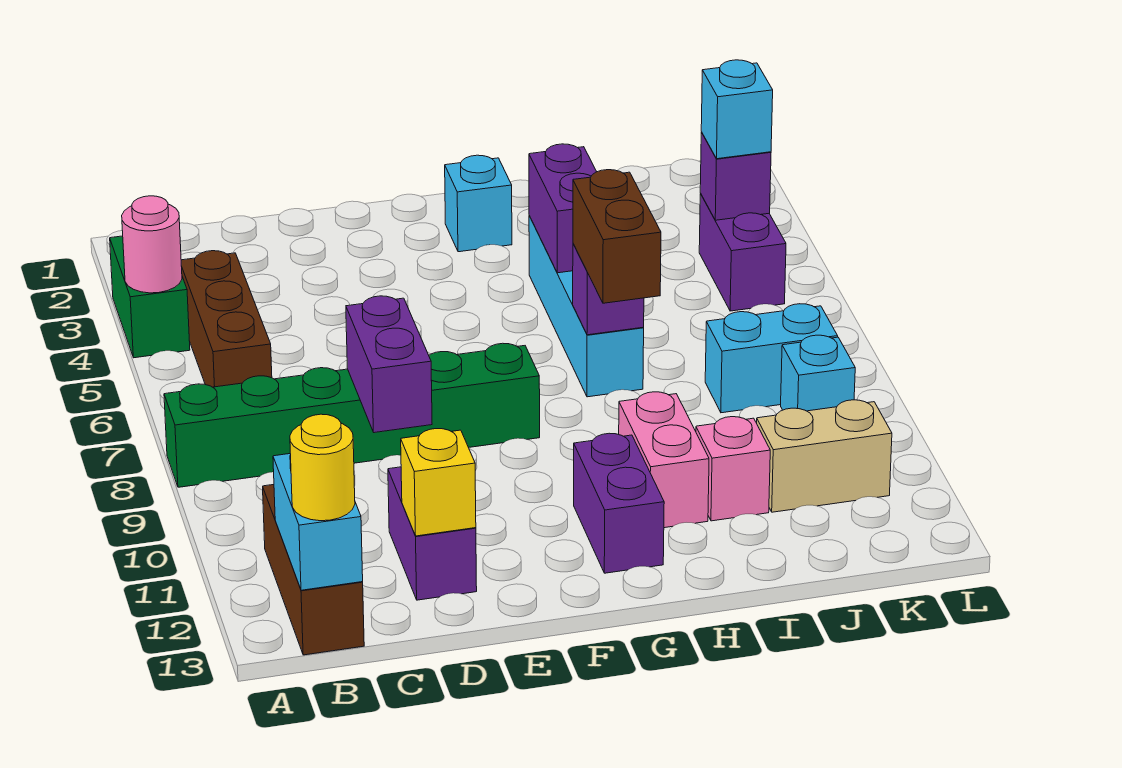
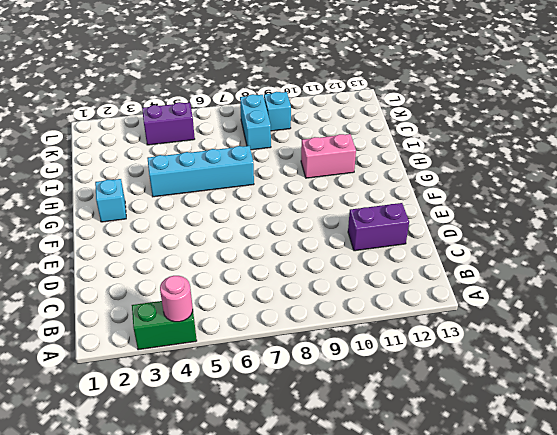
none -> green 1x6 brick [164,343,540,487]
none -> brown 1x3 brick [181,251,272,387]
none -> brown 1x3 brick [263,485,364,655]

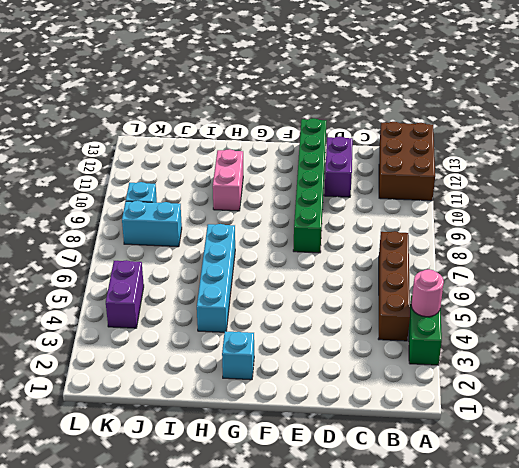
brown 2x3 brick [379,122,435,201] -> brown 1x3 brick [263,485,364,655]
brown 1x4 brick [379,231,410,341] -> brown 1x3 brick [181,251,272,387]
green 1x6 brick [293,118,326,253] -> green 1x6 brick turned to [164,343,540,487]
none -> purple 1x2 brick [574,433,664,573]
none -> pink 1x1 brick [696,417,770,521]
none -> tan 1x2 brick [757,400,892,512]

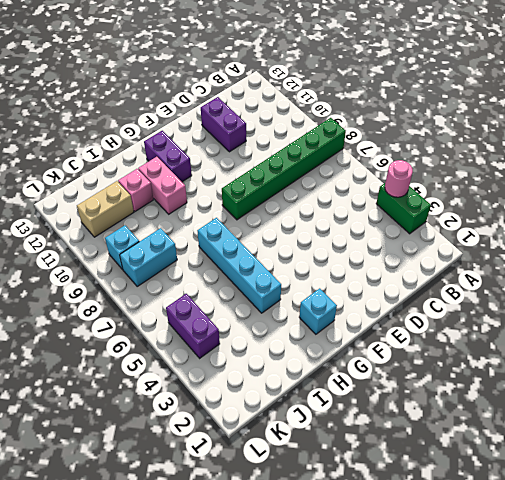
none -> brown 1x3 brick [181,251,272,387]
none -> brown 1x3 brick [263,485,364,655]
none -> cyan 1x2 brick [273,454,363,590]

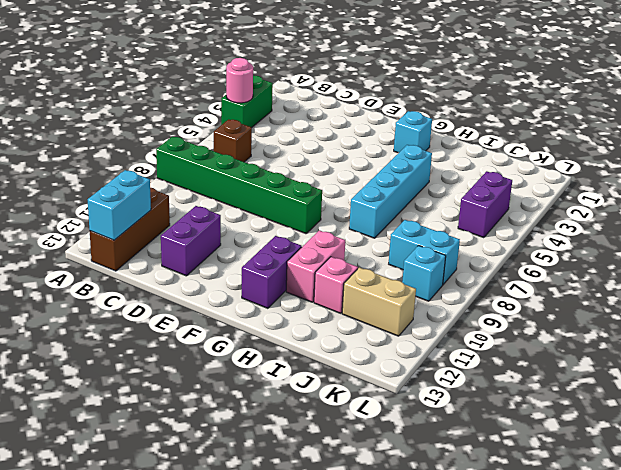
brown 1x1 brick [214,120,252,162] -> brown 1x3 brick [181,251,272,387]
none -> purple 1x2 brick [346,296,432,433]
none -> yellow 1x1 brick [401,429,476,536]
none -> purple 1x2 brick [529,144,597,273]

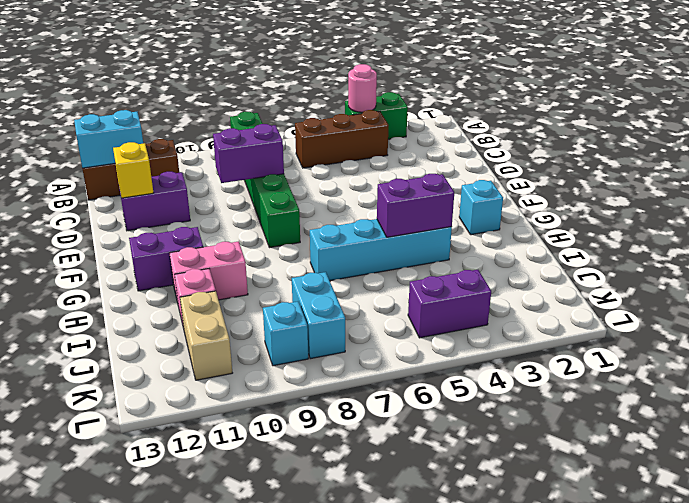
none -> purple 1x1 brick [573,244,644,335]
none -> purple 1x1 brick [700,132,771,220]
none -> yellow 1x1 round brick [290,414,355,521]

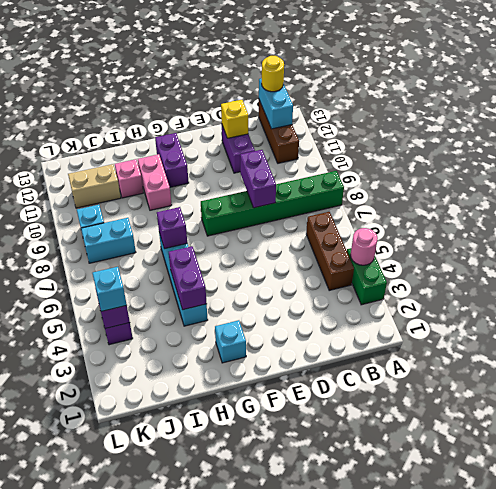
none -> brown 1x2 brick [573,170,661,303]

